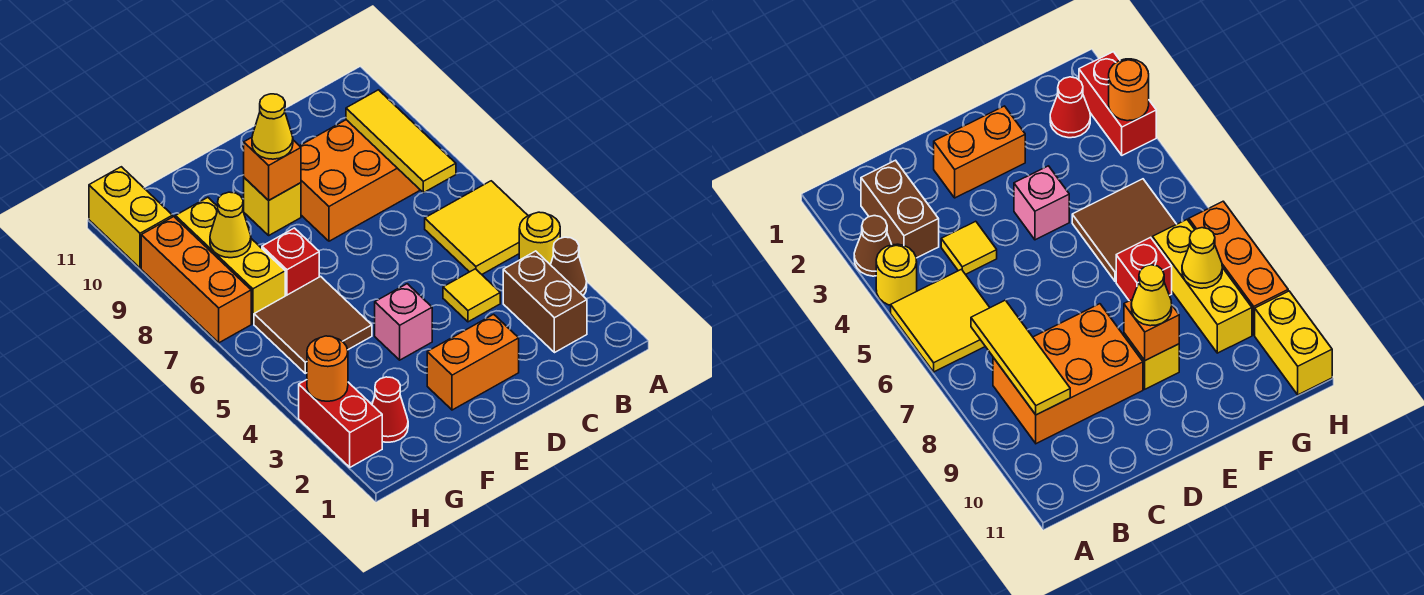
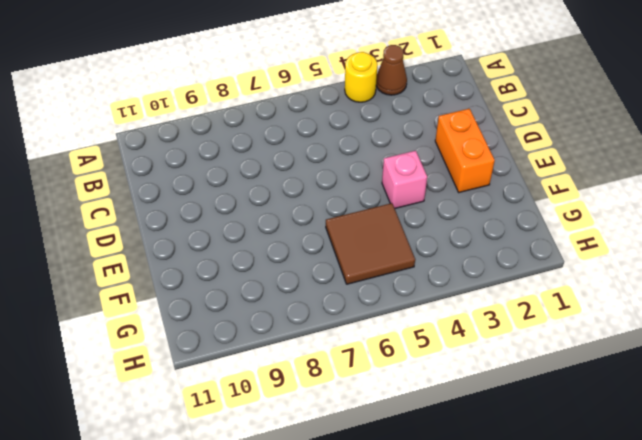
none -> yellow 2x2 tile [425,181,528,274]
none -> brown 1x2 brick [503,251,587,353]
none -> orange 2x3 brick [300,120,420,241]

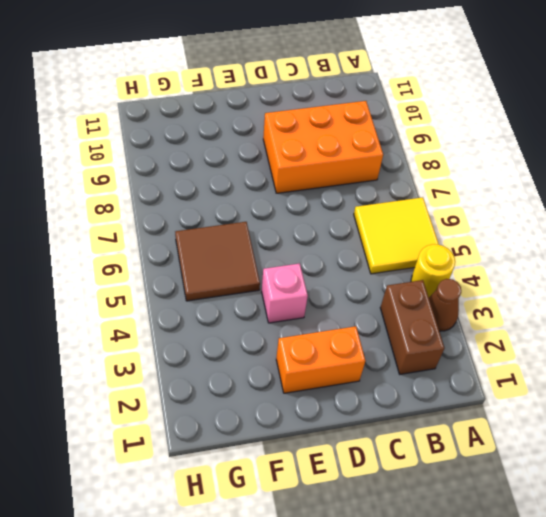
none -> yellow 1x1 tile [443,269,500,322]
none -> yellow 1x1 brick [244,178,301,235]
none -> red 1x1 brick [262,228,319,296]

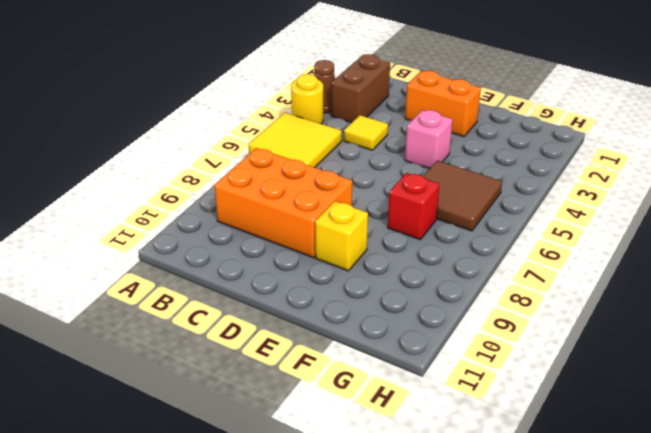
none -> red 1x1 cone [372,377,408,442]
none -> yellow 1x3 brick [175,197,285,324]
none -> red 1x2 brick [299,380,382,467]

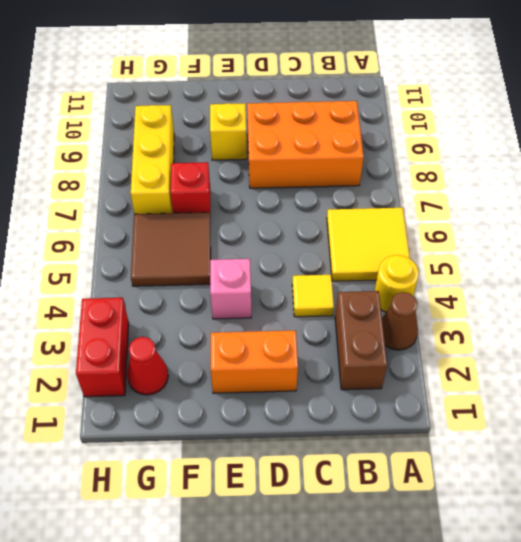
none -> orange 1x3 brick [141,217,251,343]
none -> yellow 1x2 brick [89,167,173,268]
none -> yellow 1x3 tile [346,90,456,193]

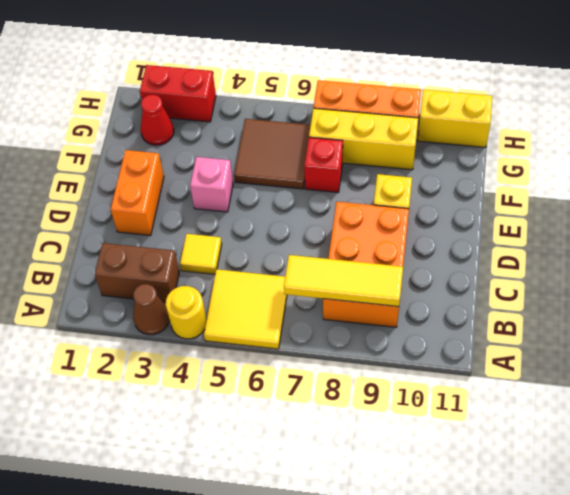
none -> orange 1x1 brick [244,138,301,200]
none -> yellow 1x1 cone [210,192,251,258]
none -> orange 1x1 round brick [307,336,348,401]

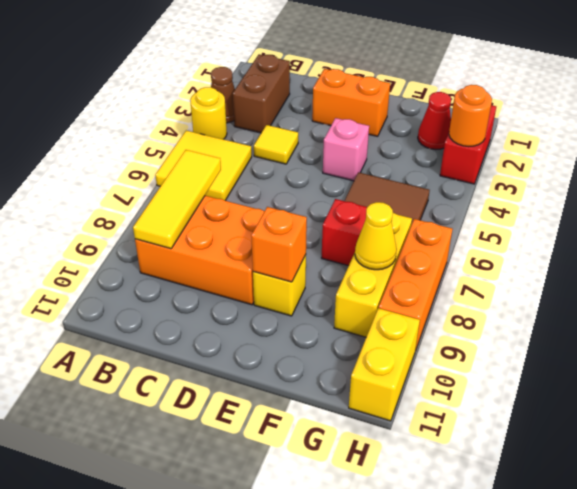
none -> yellow 1x1 cone [252,94,293,159]

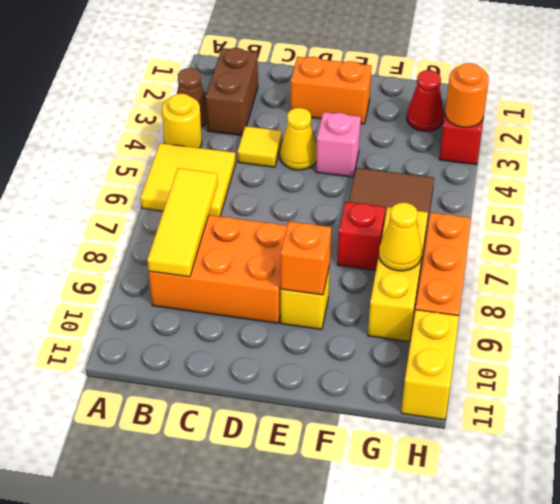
yellow 1x1 cone [280,108,317,170] -> yellow 1x1 cone moved to [252,94,293,159]

